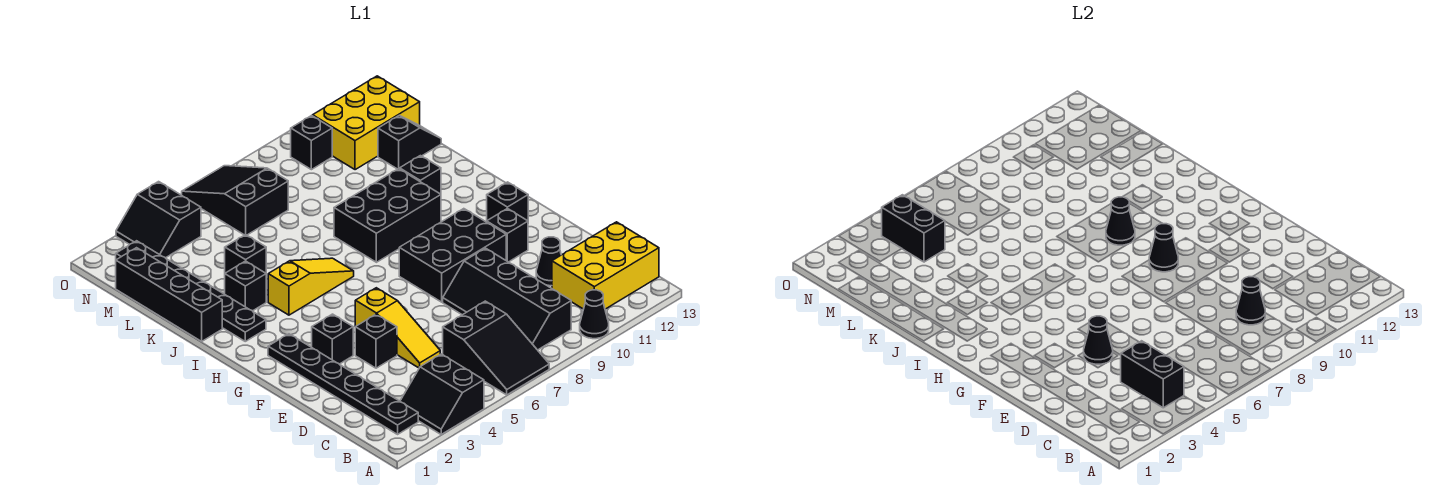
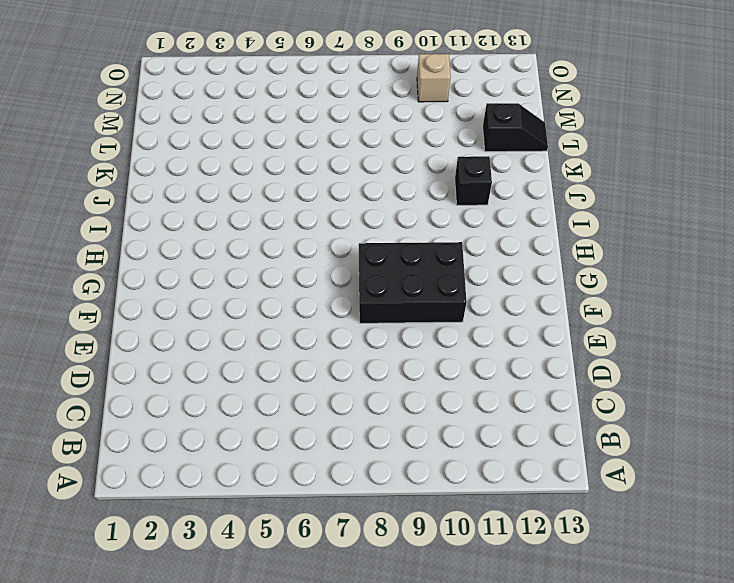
tan 1x1 brick [417,54,451,102] -> black 1x1 brick [291,116,332,170]
none -> black 2x2 slope [400,354,484,434]
none -> black 2x3 slope [443,301,549,395]
none -> black 1x1 cone [580,290,609,339]
none -> black 1x6 plate [268,334,418,434]

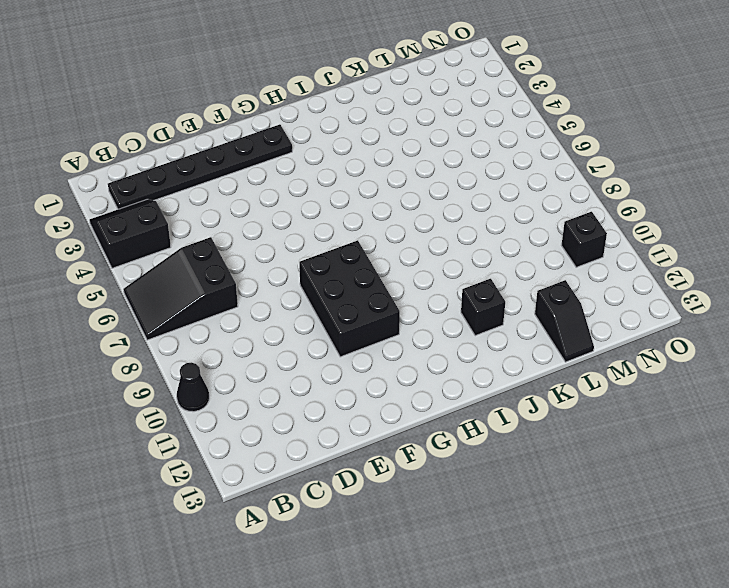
none -> black 2x4 slope [443,248,571,350]
none -> yellow 2x3 brick [552,222,659,309]
none -> yellow 1x3 slope [355,288,440,368]
none -> black 1x1 cone [536,237,561,286]

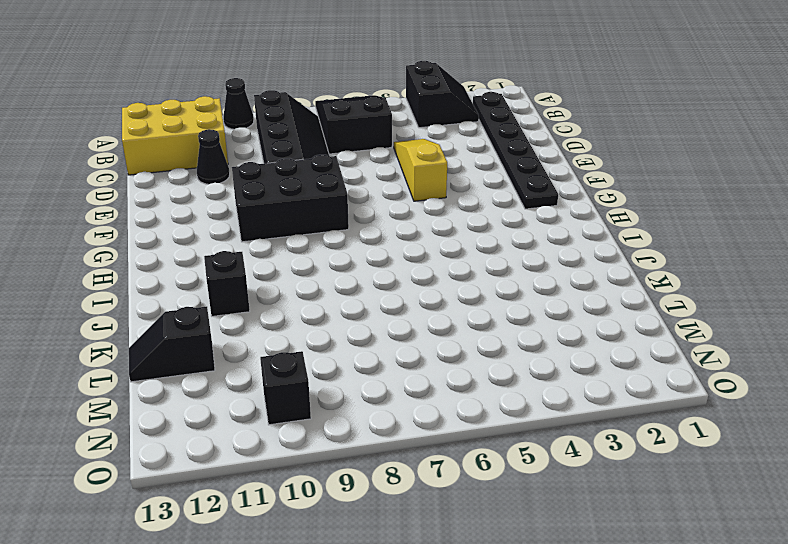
none -> black 1x1 brick [355,314,397,368]
none -> black 1x1 brick [312,314,353,364]
none -> black 1x1 brick [487,208,528,262]
none -> black 1x1 brick [487,182,528,221]

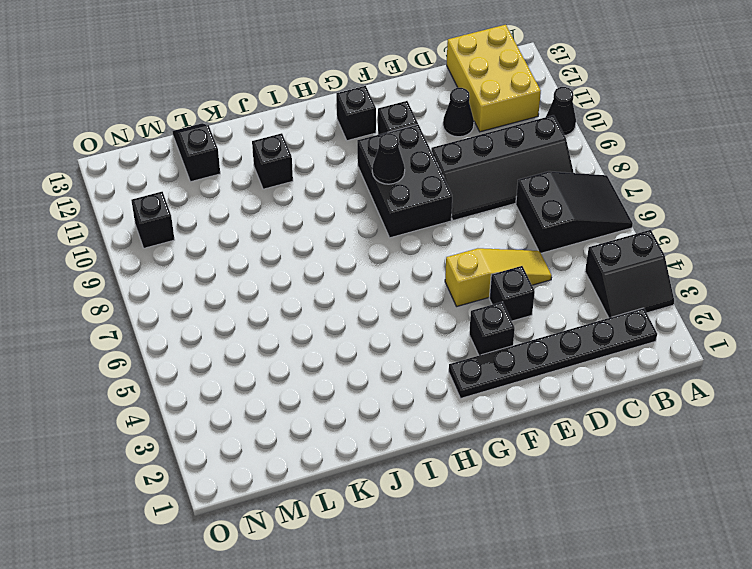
none -> black 1x6 plate [116,241,266,341]
none -> yellow 1x3 slope [268,258,354,315]
none -> black 2x3 brick [334,169,441,262]
none -> black 1x4 brick [116,248,222,341]

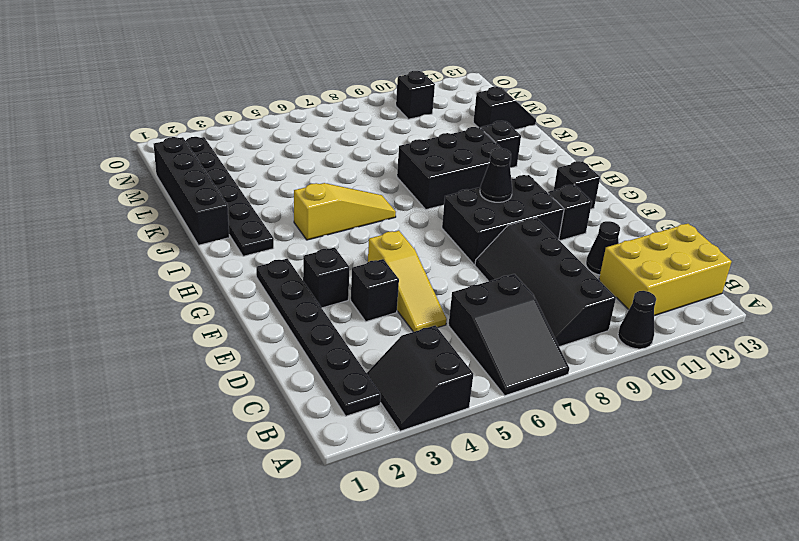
none -> black 1x1 brick [225,261,266,311]
none -> black 1x1 brick [225,235,266,273]
none -> black 2x3 slope [182,166,288,235]
none -> yellow 2x3 brick [313,76,420,170]

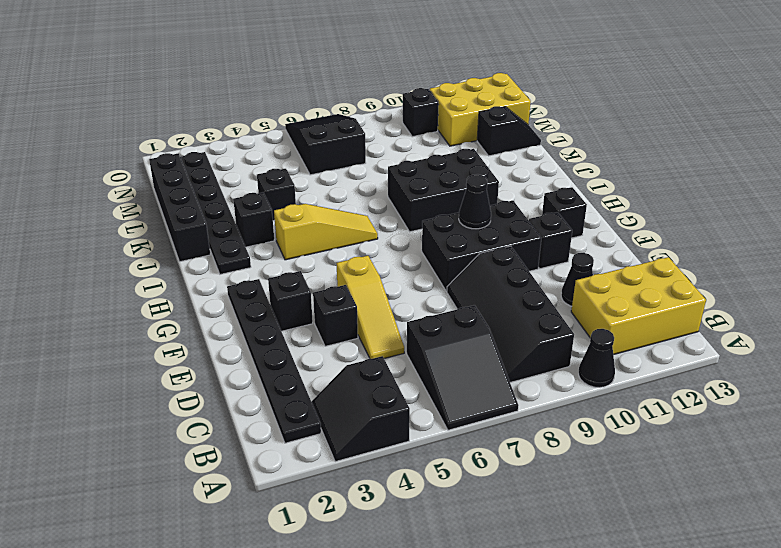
none -> black 1x1 brick [400,156,441,194]
none -> black 2x2 slope [116,182,201,258]
none -> black 1x2 brick [1121,341,1184,408]
none -> black 1x1 cone [1236,277,1265,325]

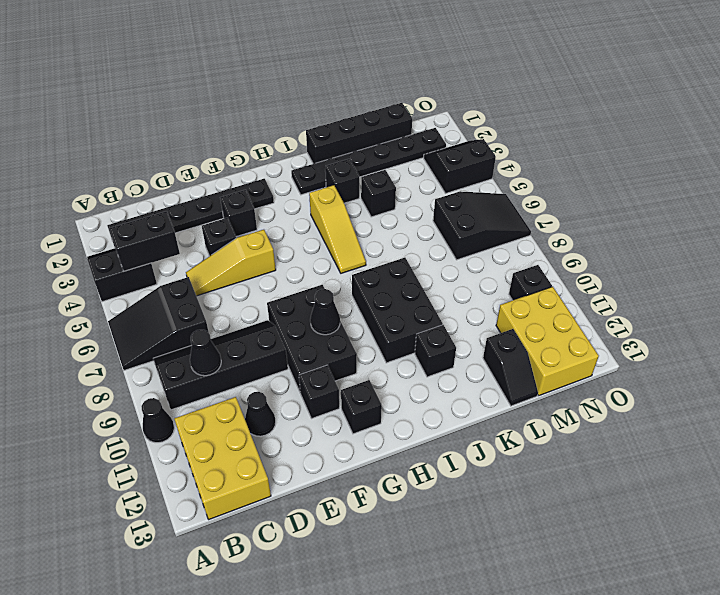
none -> black 1x1 cone [1084,316,1113,364]
none -> black 1x1 cone [1106,197,1135,245]
none -> black 1x2 brick [882,195,945,262]

